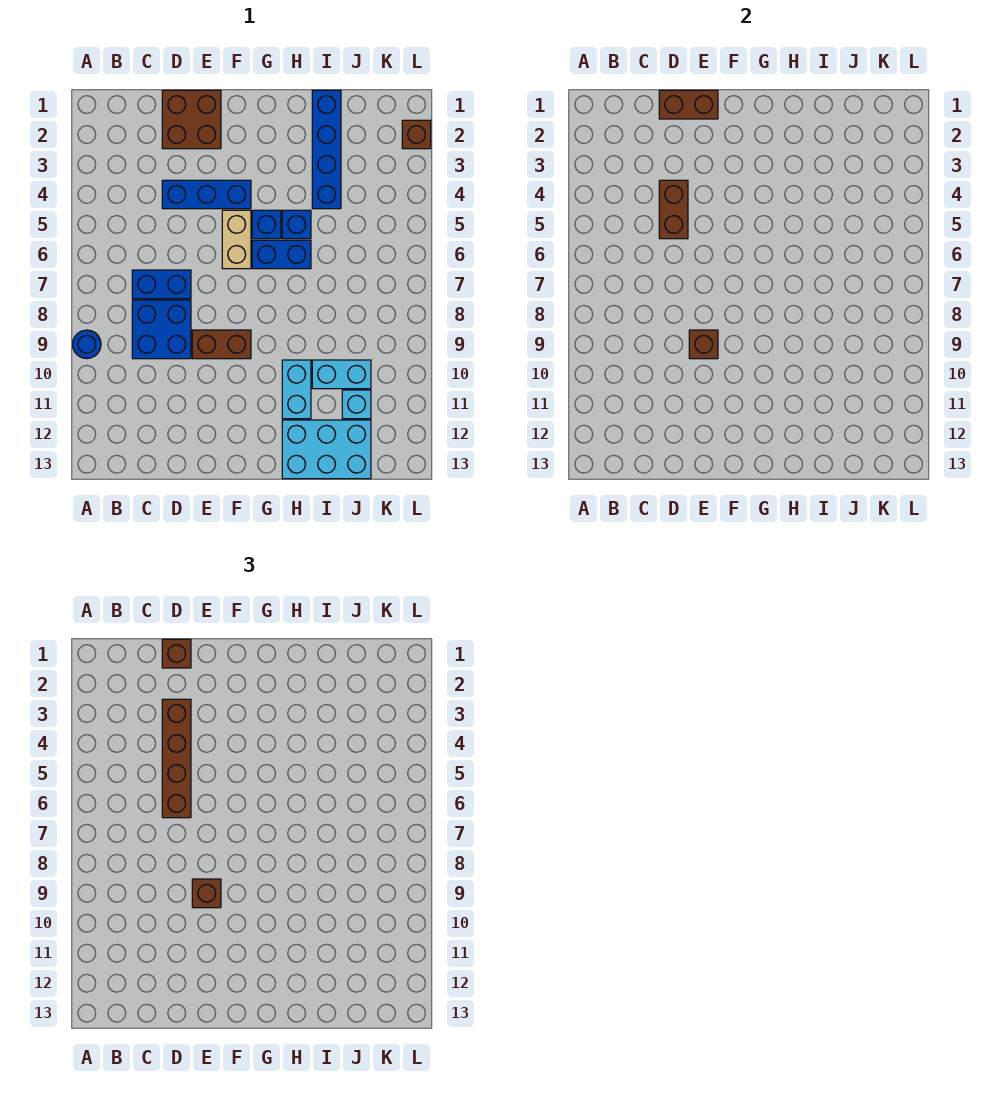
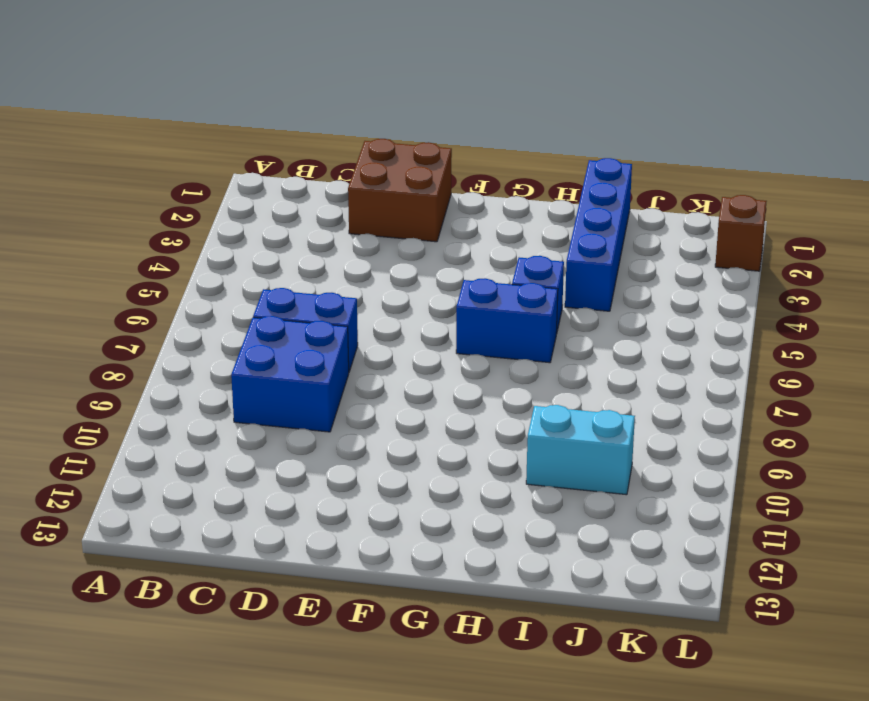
none -> blue 1x1 round brick [73,330,101,359]
none -> blue 1x3 brick [162,180,251,209]
none -> brown 1x2 brick [192,330,251,359]

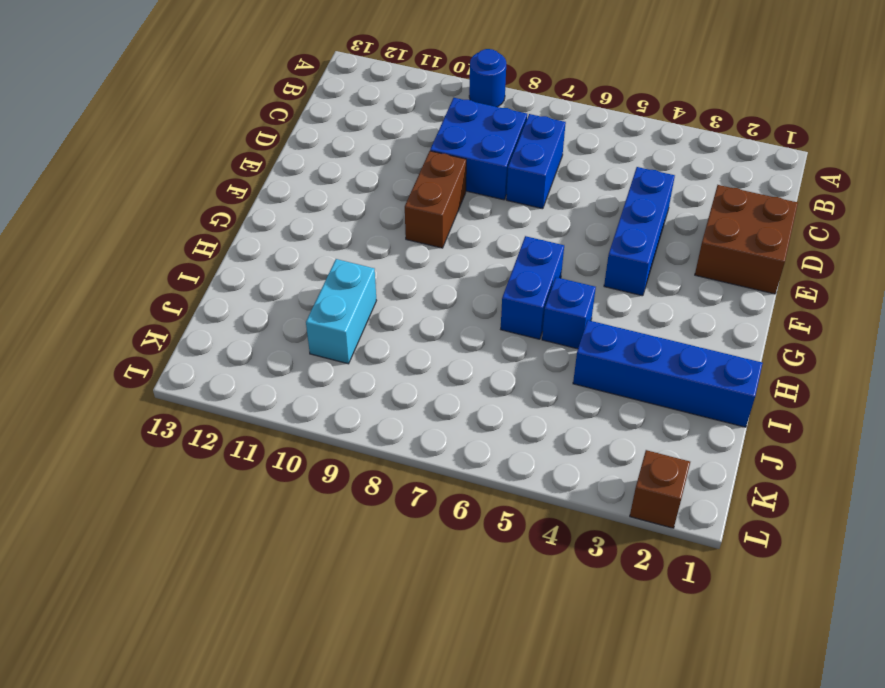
none -> tan 1x2 brick [222,210,251,269]
none -> blue 1x1 brick [252,210,281,239]
none -> cyan 1x2 brick [282,360,311,419]

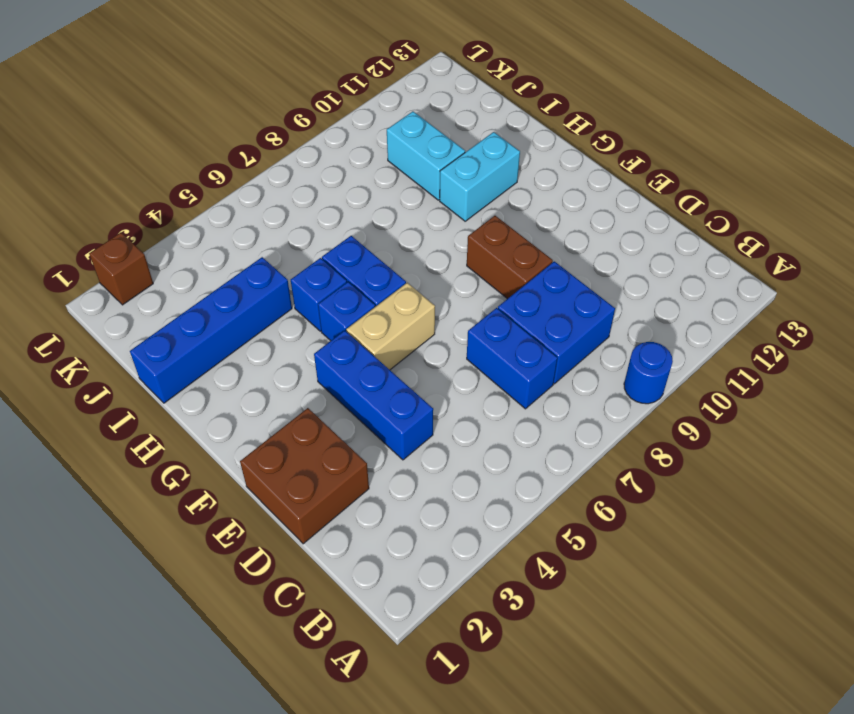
none -> cyan 2x3 brick [282,420,371,479]
none -> cyan 1x1 brick [342,390,371,419]
none -> brown 1x2 brick [659,90,718,119]

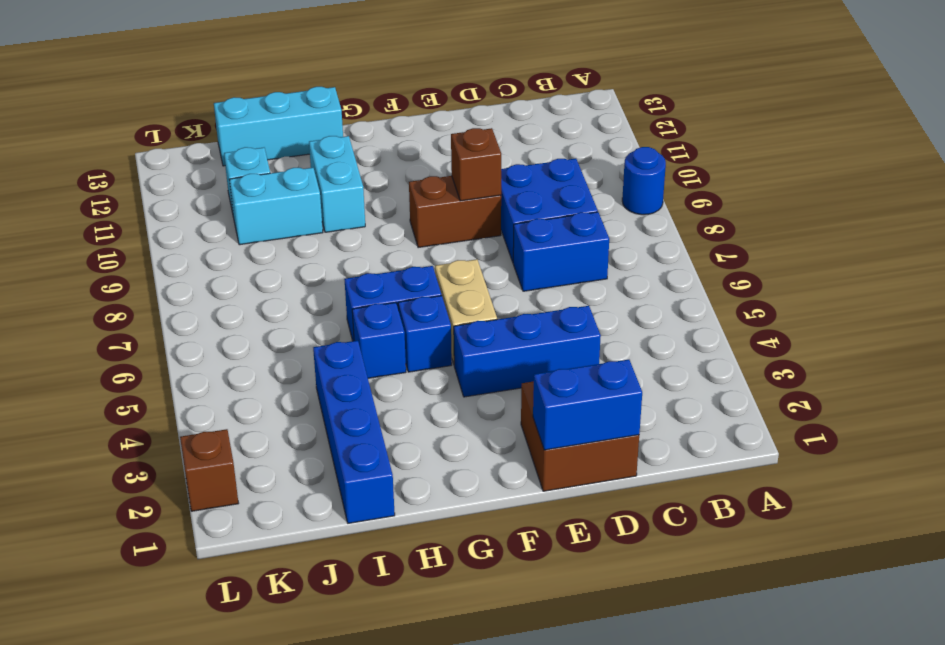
blue 1x2 brick [533,360,642,450] -> brown 1x2 brick [659,90,718,119]
cyan 1x3 brick [214,87,343,166] -> cyan 2x3 brick [282,420,371,479]
none -> brown 1x2 brick [659,180,688,239]
none -> brown 1x1 brick [162,639,191,668]
none -> brown 1x4 brick [162,699,191,818]

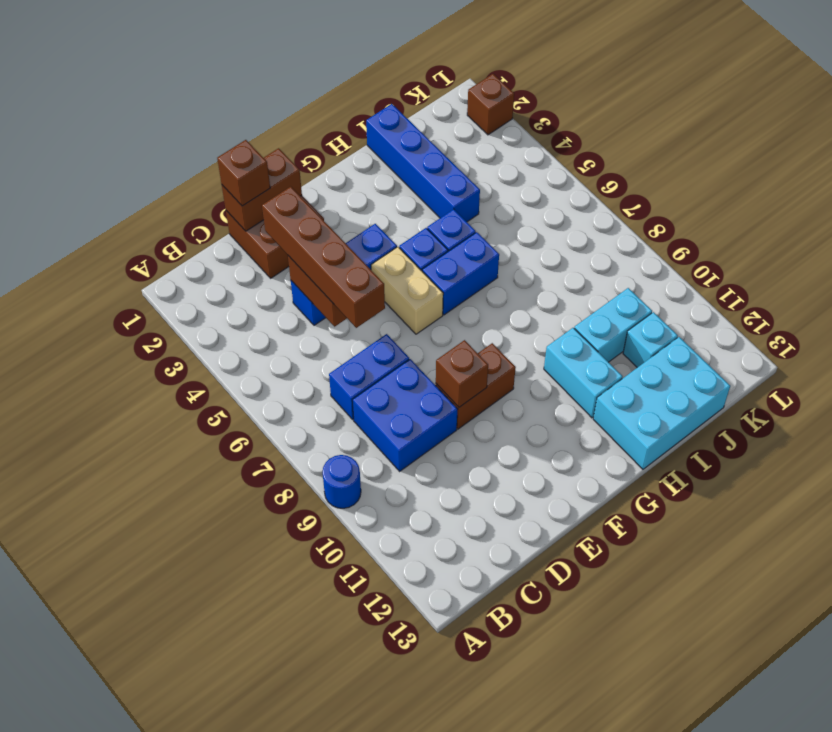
none -> brown 1x1 brick [192,879,221,908]

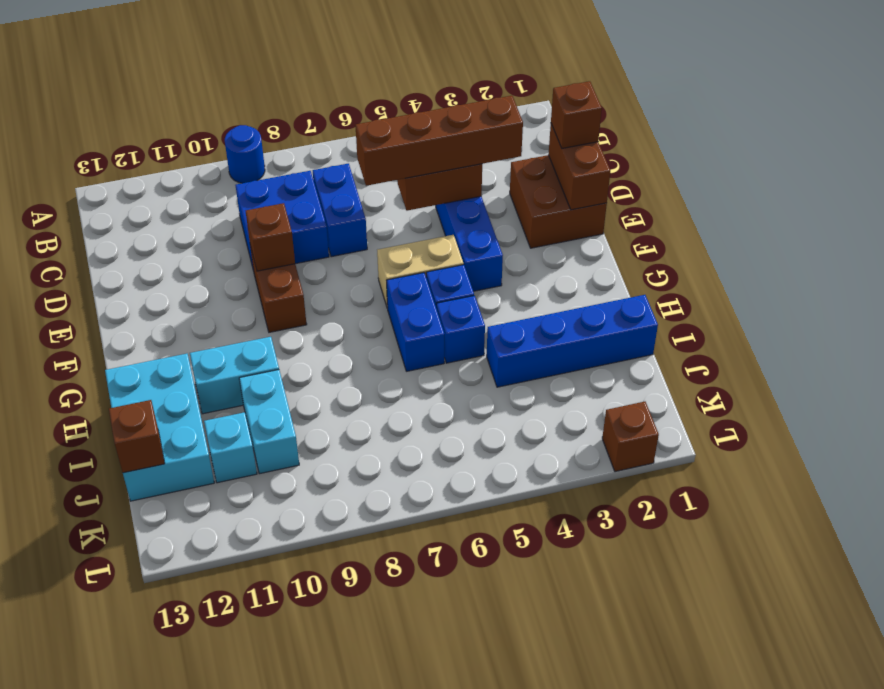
brown 1x1 brick [109,400,165,473] -> brown 1x1 brick moved to [192,879,221,908]

